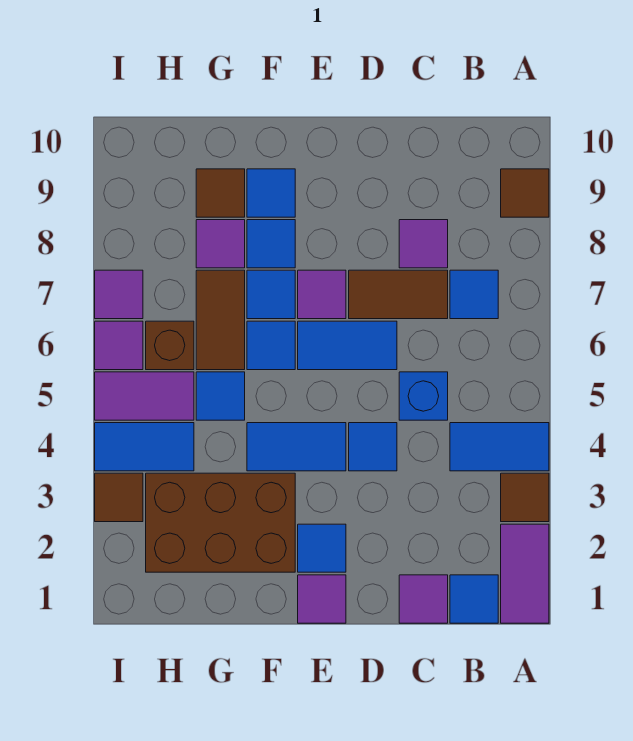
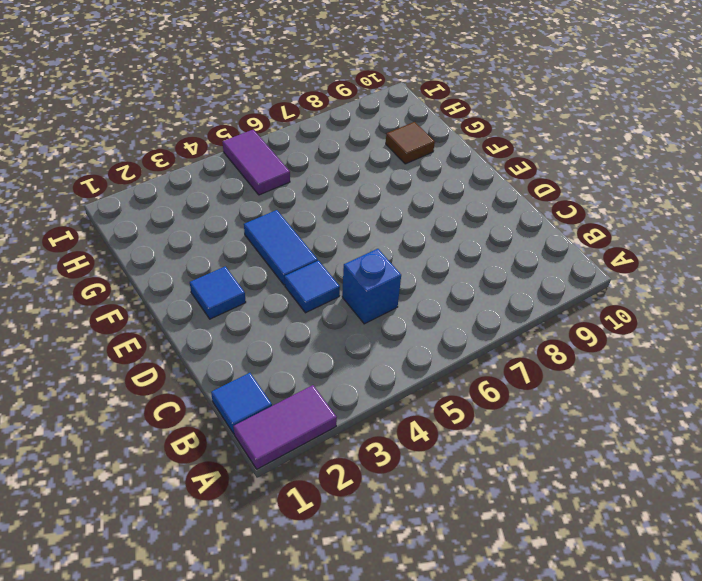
none -> brown 1x1 tile [501,473,549,522]
none -> blue 1x2 tile [450,423,549,471]
none -> brown 1x1 tile [501,169,549,217]
none -> blue 1x1 tile [450,270,498,319]

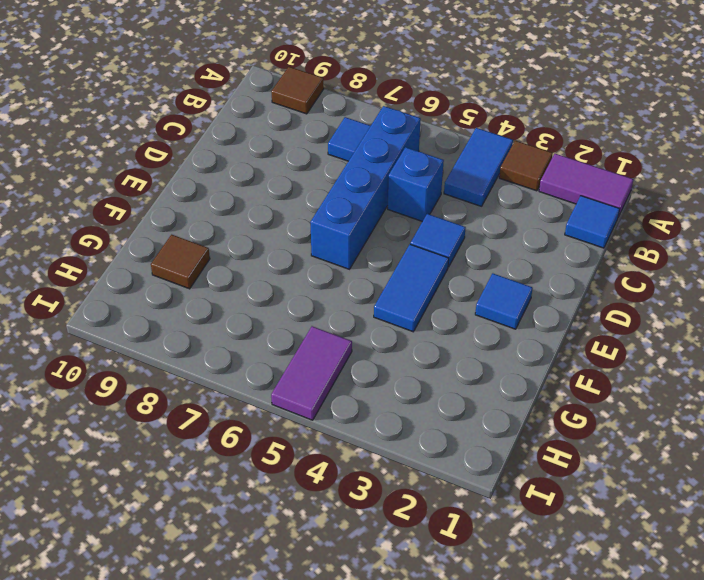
blue 1x4 brick [310,106,421,269] -> blue 1x2 tile [298,321,397,370]
none -> purple 1x1 tile [399,575,448,623]
none -> brown 1x2 tile [349,270,448,319]
none -> purple 1x1 tile [399,220,448,268]
none -> purple 1x1 tile [298,575,346,623]

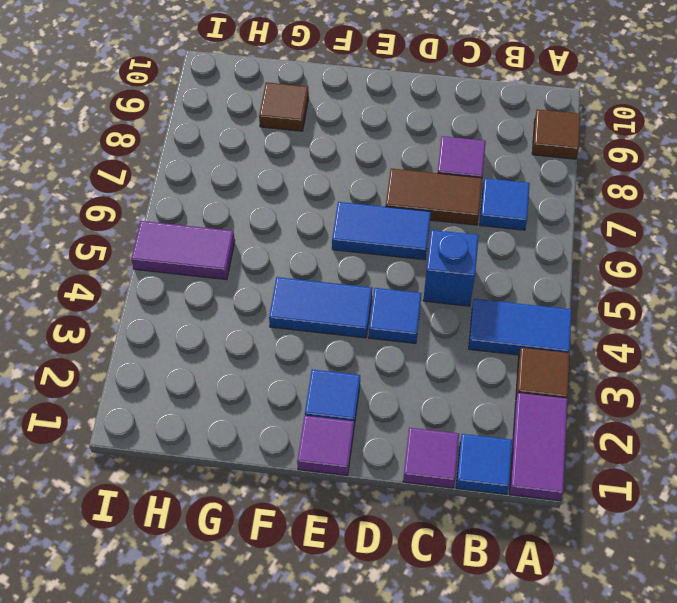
none -> purple 1x1 tile [298,270,346,319]
none -> brown 2x3 brick [146,473,295,572]
none -> blue 1x1 tile [247,321,295,370]
none -> blue 1x1 tile [247,270,295,319]

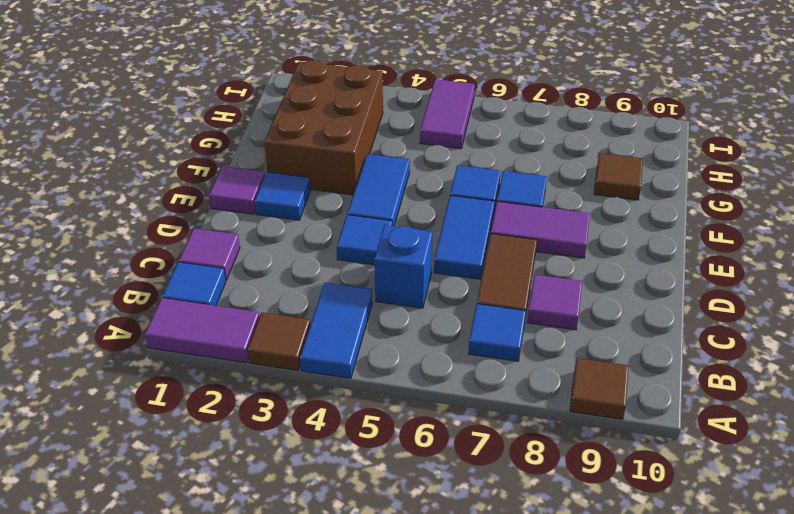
purple 1x2 tile [491,201,590,258] -> purple 1x1 tile [298,270,346,319]
none -> blue 1x1 tile [247,220,295,268]
none -> blue 1x1 tile [247,169,295,217]
none -> blue 1x1 tile [196,372,245,420]
none -> brown 1x2 tile [196,270,245,370]

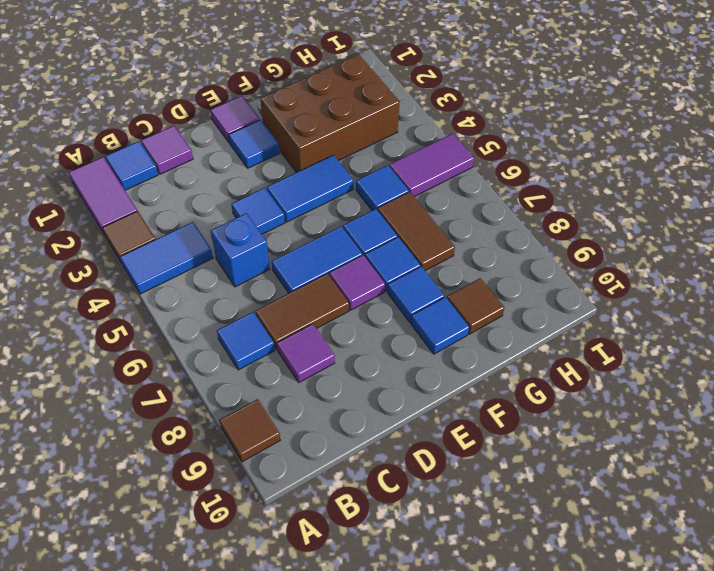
none -> purple 1x1 tile [196,220,245,268]
none -> blue 1x2 tile [95,423,194,471]
none -> brown 1x1 brick [146,321,194,370]
none -> brown 1x1 tile [95,473,143,522]

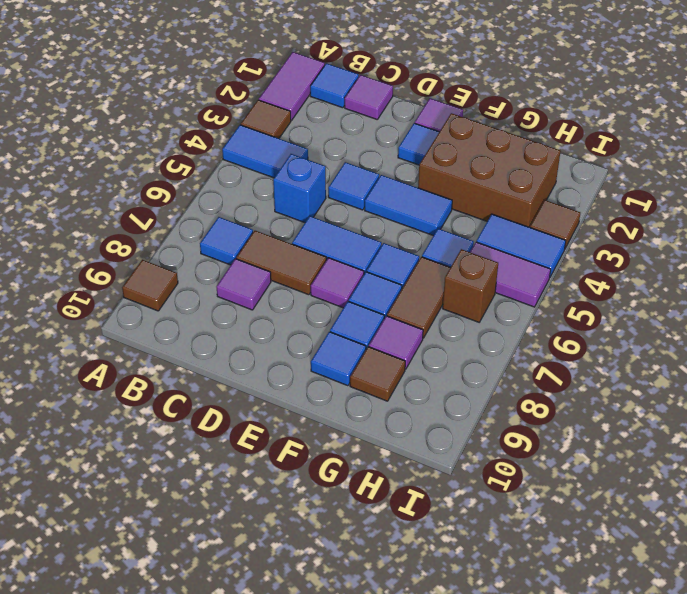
none -> purple 1x1 tile [95,321,143,370]
none -> purple 1x1 tile [95,270,143,319]

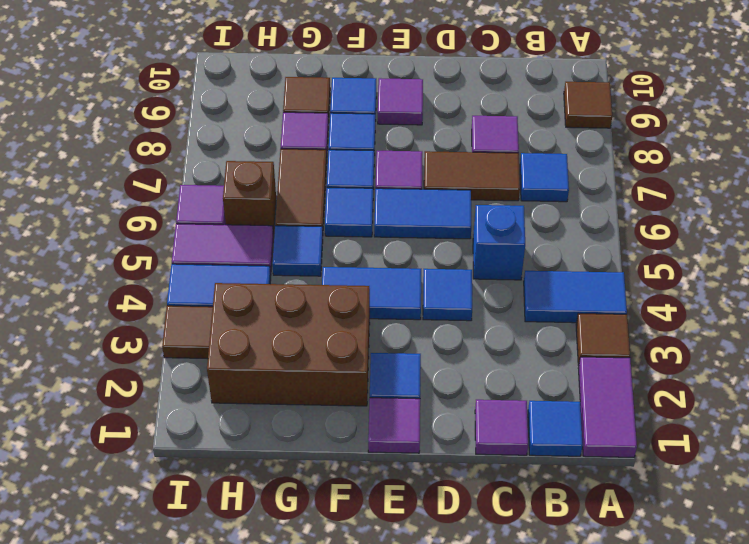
purple 1x1 tile [378,78,423,125] -> purple 1x1 tile moved to [95,270,143,319]

